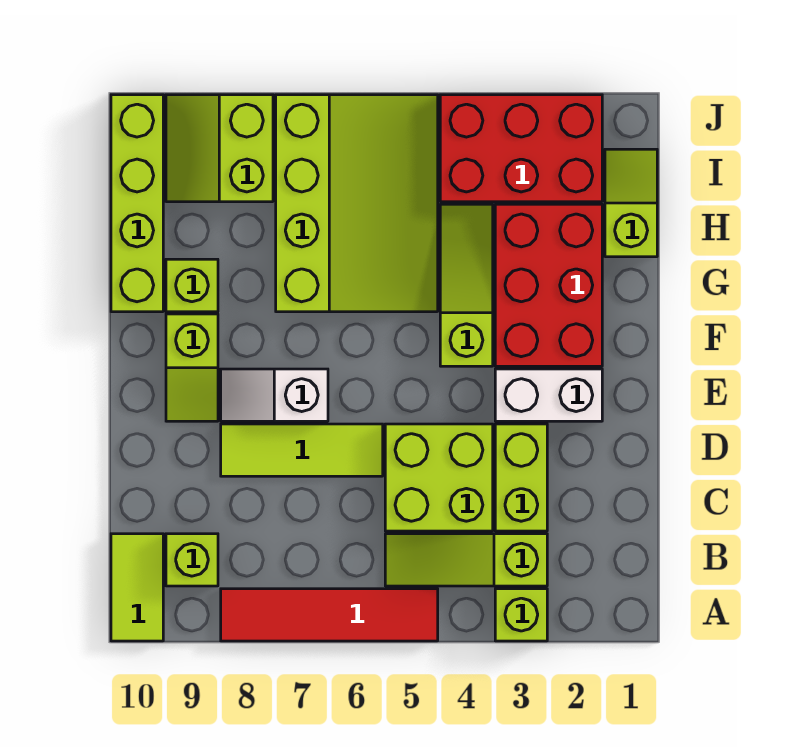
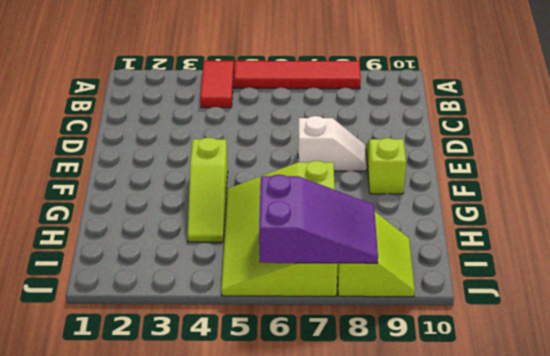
red 1x2 tile [200,61,234,108] -> lime 1x3 slope [385,534,547,586]
purple 2x3 slope [259,174,378,263] -> none
none -> lime 1x1 brick [495,589,547,641]
none -> lime 1x2 tile [111,534,163,641]
none -> lime 1x1 brick [166,534,218,586]

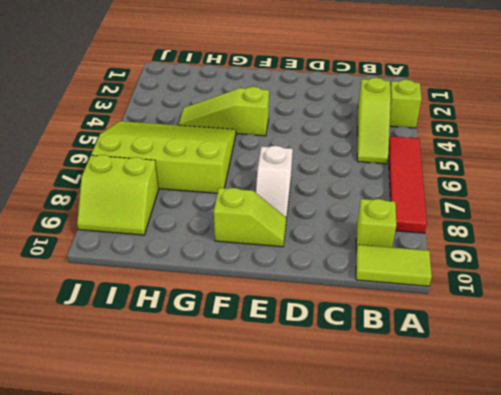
none -> lime 1x2 brick [495,424,547,531]
none -> lime 2x2 brick [385,424,493,531]
none -> lime 1x3 tile [221,424,383,476]

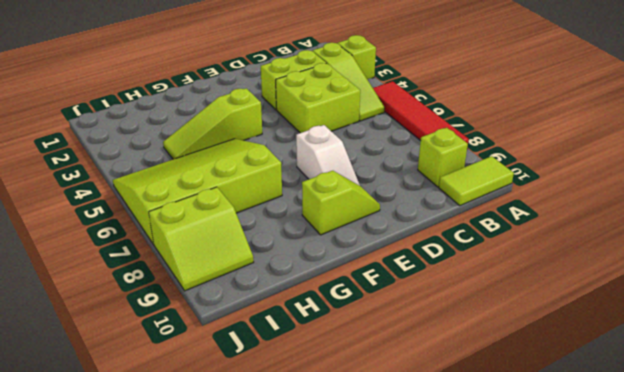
none -> lime 1x3 tile [221,424,383,476]
none -> white 1x2 brick [495,369,602,421]
none -> red 2x3 brick [495,204,602,366]

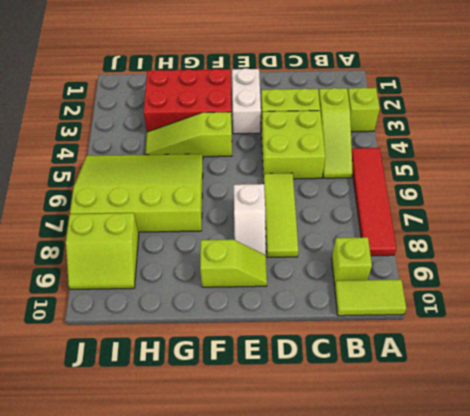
none -> lime 1x1 brick [166,259,218,312]
none -> lime 1x4 brick [111,95,163,312]
none -> lime 1x2 slope [605,149,657,257]

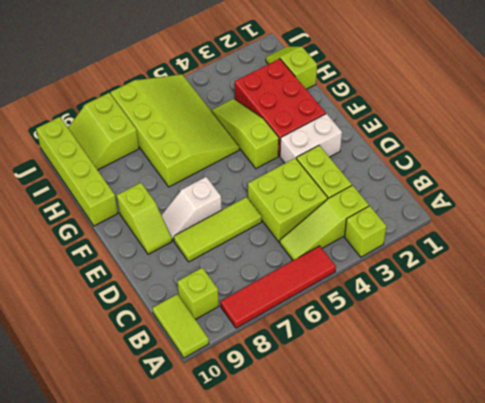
none -> lime 1x1 brick [166,259,218,312]
none -> red 2x3 brick [440,95,602,202]

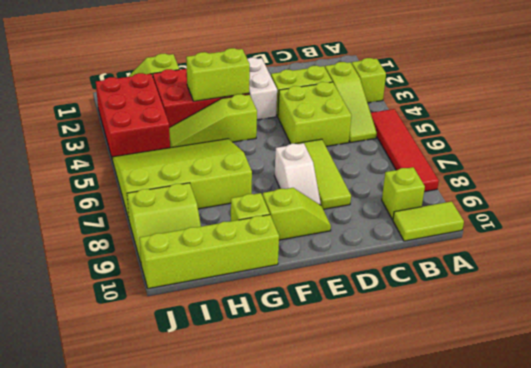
lime 1x2 brick [186,48,250,101] -> none

